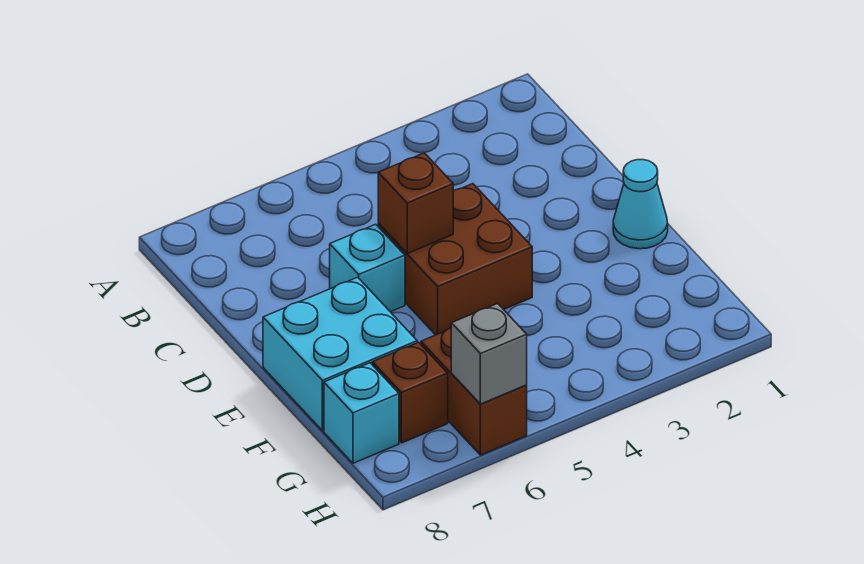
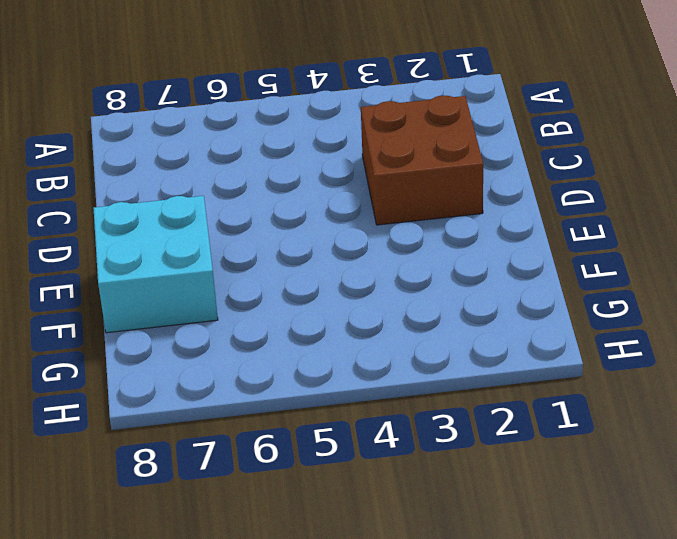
brown 2x2 brick [361,96,483,225] -> brown 2x2 brick moved to [378,184,532,335]
none -> cyan 1x1 brick [330,224,405,312]
none -> cyan 1x1 cone [613,160,668,249]

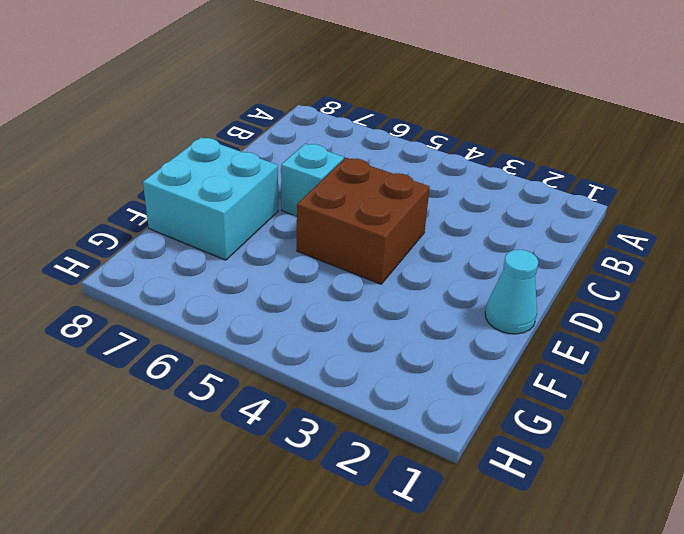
none -> brown 1x2 brick [421,328,527,455]
none -> brown 1x1 brick [372,342,448,443]

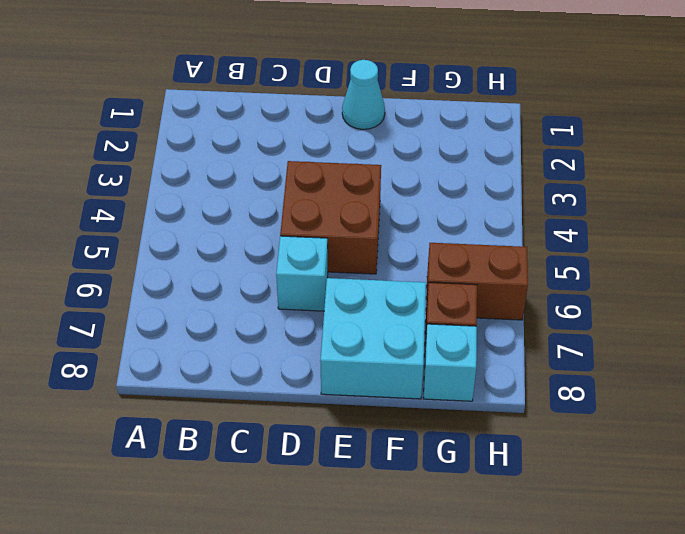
none -> brown 1x1 brick [378,153,453,253]
none -> grey 1x1 brick [451,303,527,404]

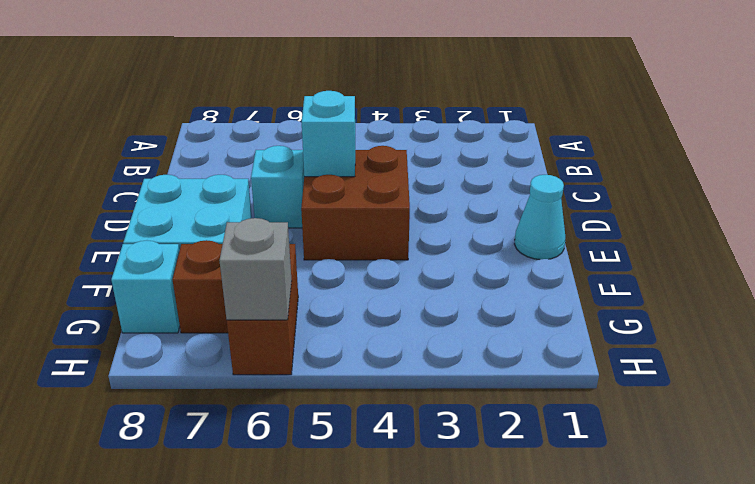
cyan 1x1 brick [302,91,355,177] -> brown 1x1 brick [378,153,453,253]

